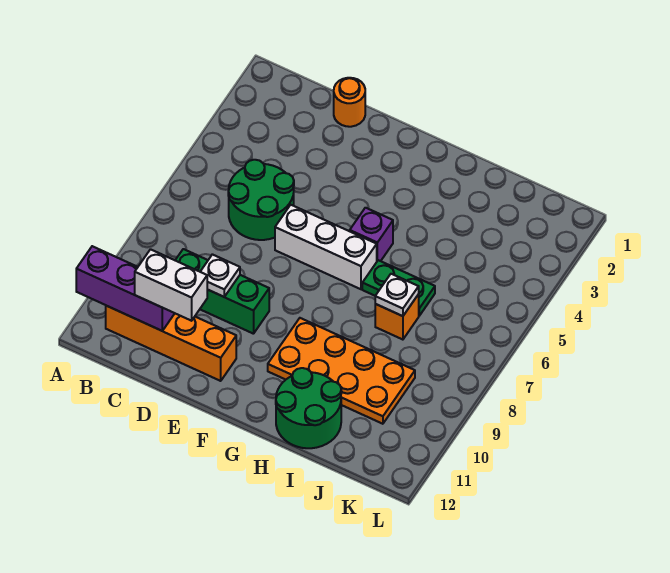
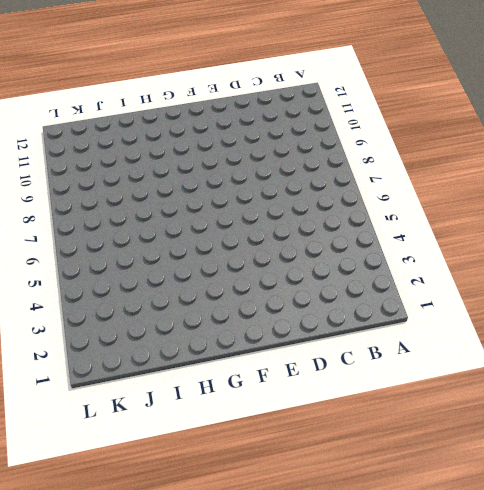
none -> orange 1x4 brick [106,306,236,381]
none -> green 2x2 round brick [228,160,294,240]
none -> green 1x3 brick [175,249,269,334]

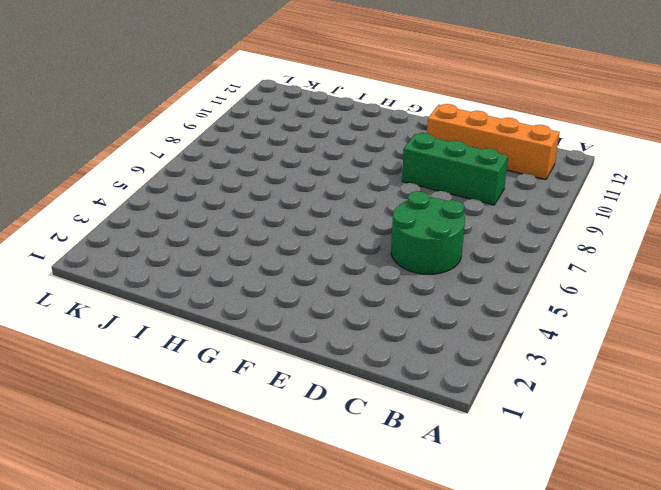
none -> orange 1x1 round brick [334,78,365,127]
none -> white 1x3 brick [275,205,377,289]
none -> purple 1x1 brick [350,208,393,261]

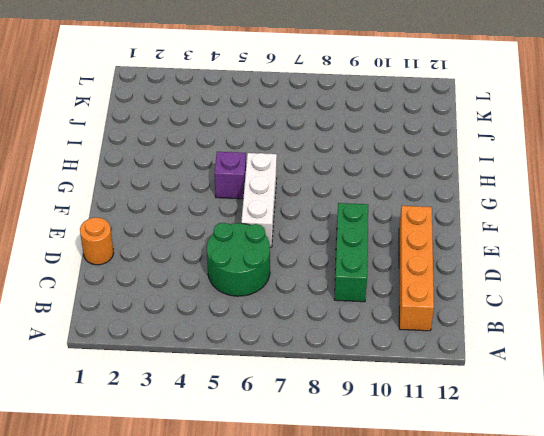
none -> orange 2x4 plate [268,318,415,424]
none -> green 1x2 plate [362,260,435,316]
none -> green 2x2 round brick [276,368,341,448]

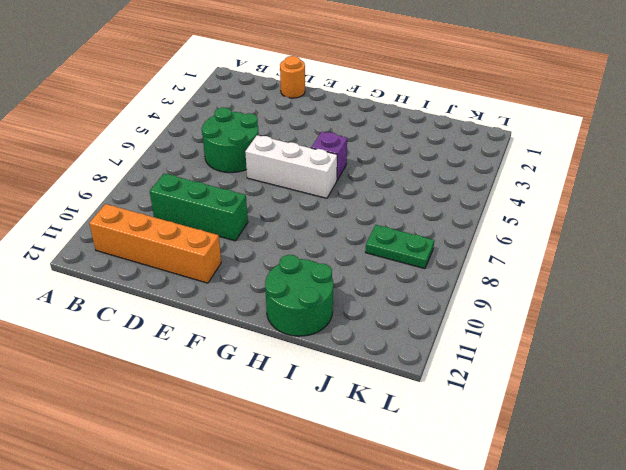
green 1x2 plate [365,225,434,269] -> green 1x2 plate moved to [362,260,435,316]
none -> orange 2x4 plate [268,318,415,424]
none -> orange 1x1 brick [375,294,419,340]
none -> purple 1x3 brick [76,246,175,331]

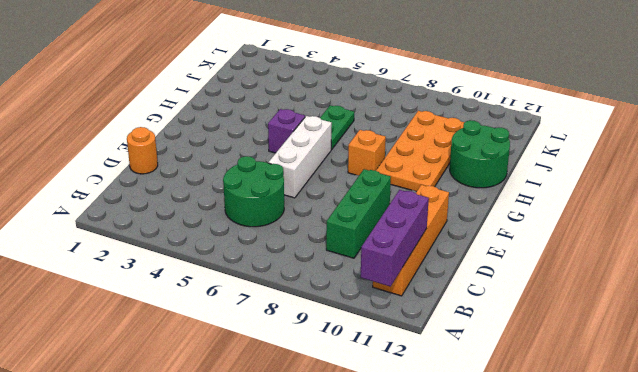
orange 1x1 brick [348,130,386,175] -> orange 1x1 brick moved to [375,294,419,340]
none -> white 1x1 plate [200,254,240,297]
none -> white 1x1 plate [375,274,419,316]
none -> white 1x2 brick [135,249,207,321]

